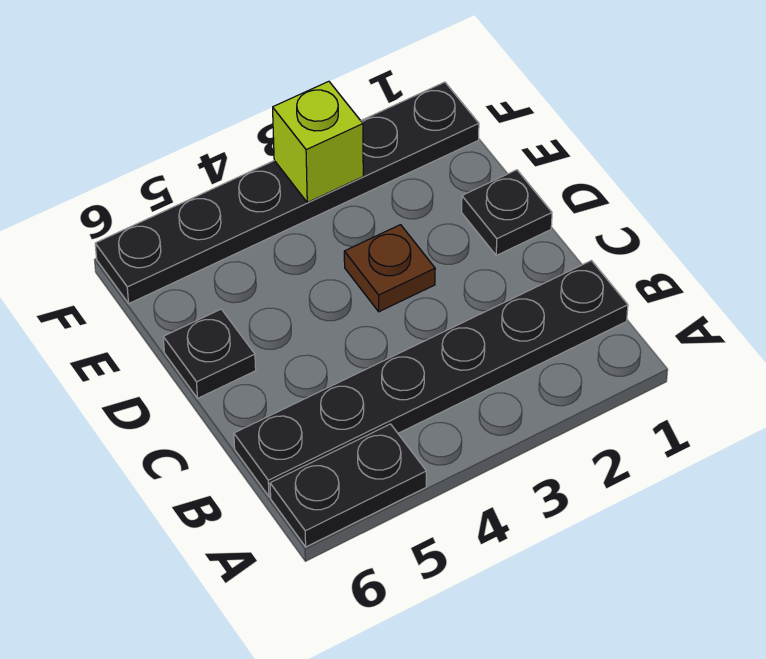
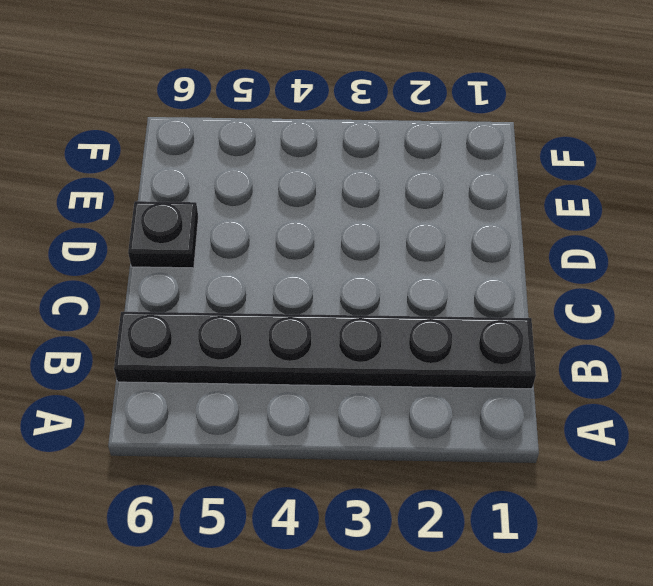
none -> black 1x2 plate [270,424,426,547]
none -> black 1x1 plate [462,170,552,255]

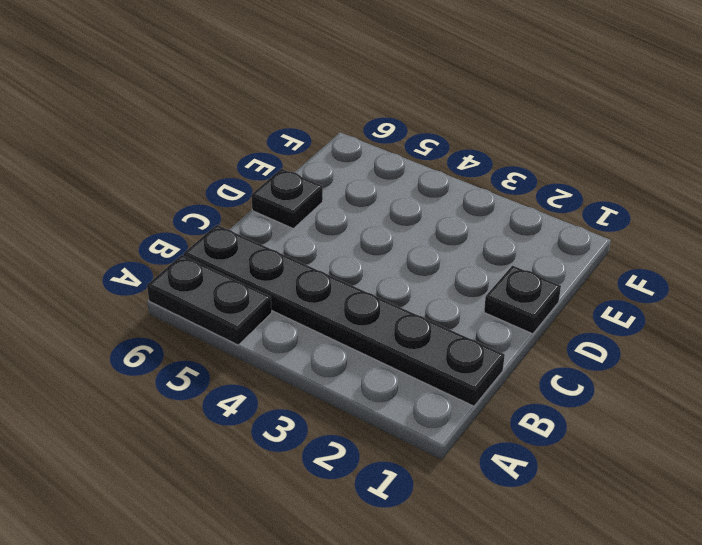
none -> brown 1x1 plate [344,225,435,312]
none -> black 1x6 plate [95,82,479,303]

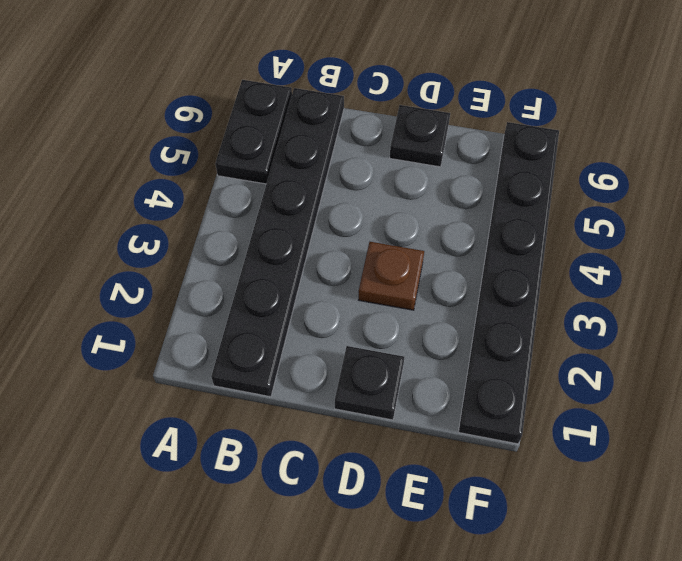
none -> lime 1x1 brick [273,81,363,202]

